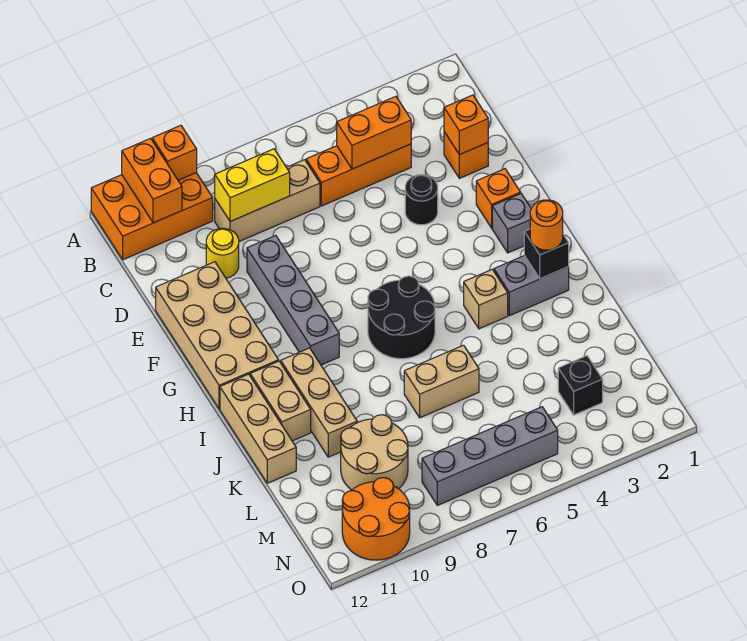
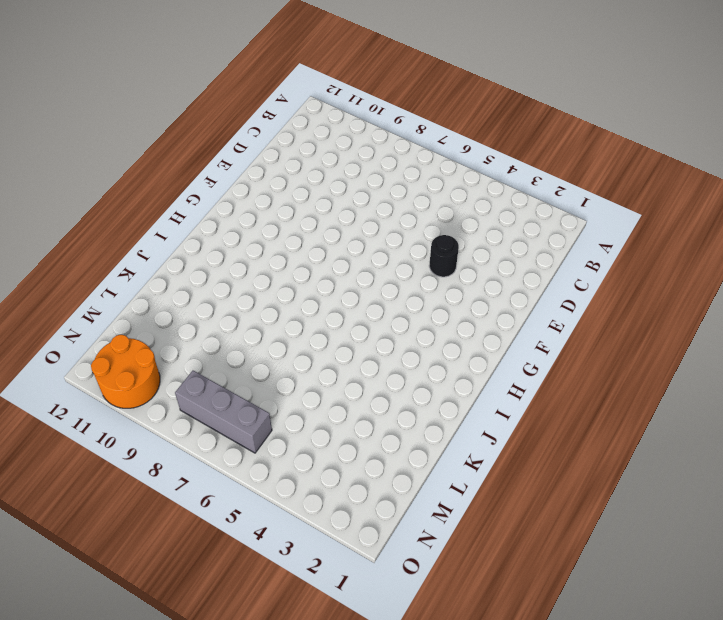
grey 1x3 brick [175,371,272,453] -> grey 1x4 brick [422,407,558,505]
none -> orange 2x3 brick [91,173,213,260]
none -> orange 1x3 brick [306,144,411,206]
none -> tan 1x3 brick [215,160,320,241]

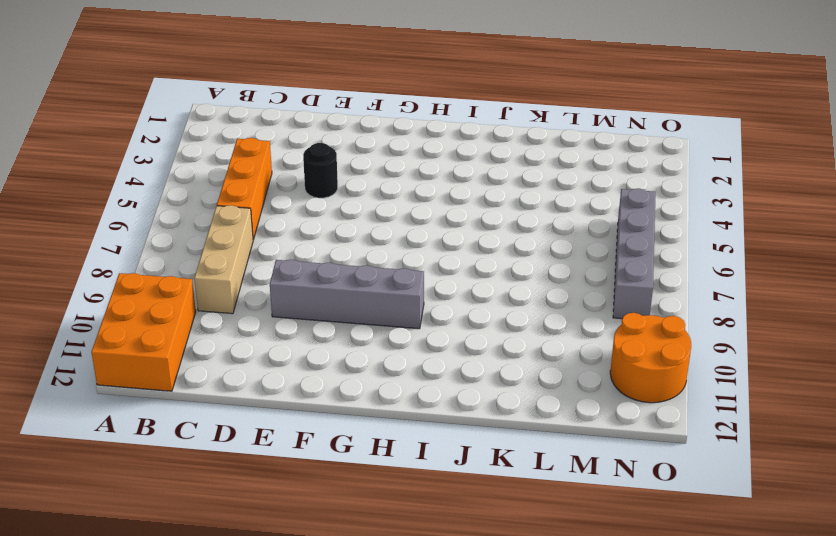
none -> orange 1x1 brick [444,132,488,178]
none -> yellow 1x1 round brick [206,228,239,278]
none -> tan 2x4 brick [156,262,279,409]

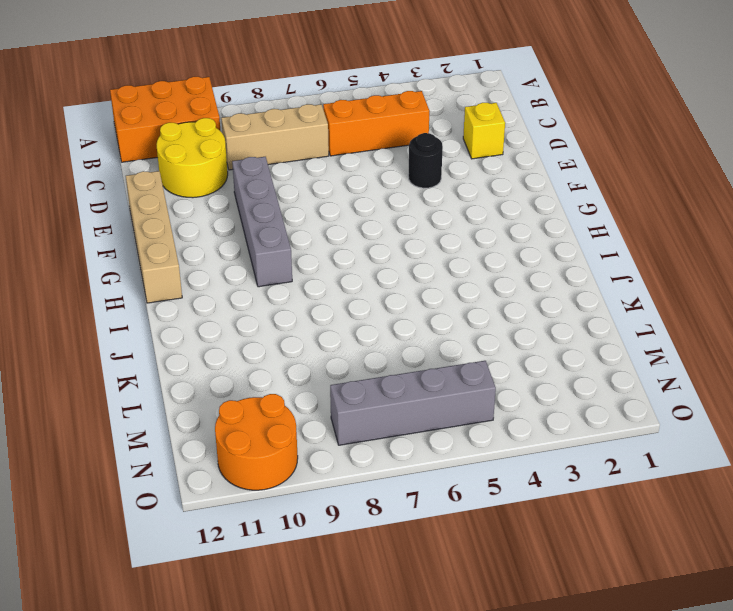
yellow 2x2 round brick [156,118,228,198] -> yellow 1x1 round brick [206,228,239,278]
yellow 1x1 brick [463,103,505,159] -> orange 1x1 brick [444,132,488,178]
tan 1x4 brick [126,171,182,303] -> tan 2x4 brick [156,262,279,409]
none -> orange 1x1 brick [476,169,521,228]
none -> grey 1x1 brick [492,194,531,253]
none -> black 2x2 round brick [368,276,435,359]

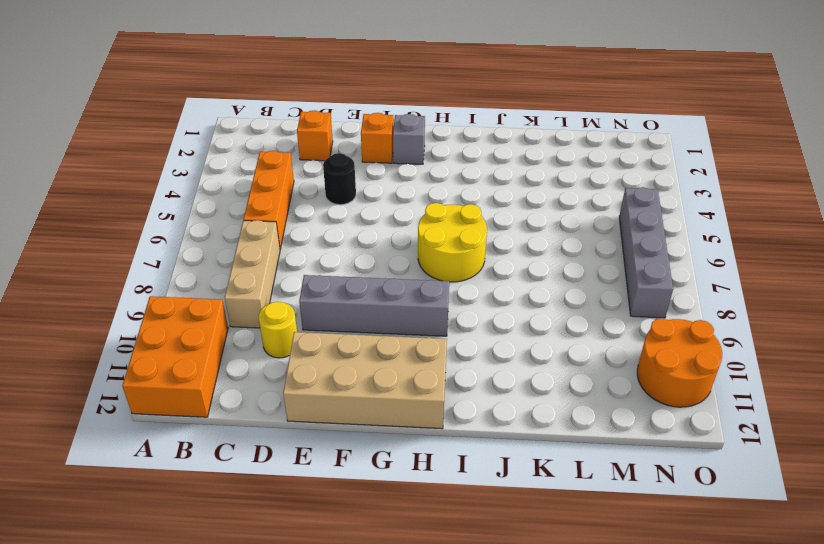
yellow 2x2 round brick [418,203,487,282] -> black 2x2 round brick [368,276,435,359]
none -> grey 1x2 brick [494,255,569,316]
none -> tan 1x1 brick [464,269,508,329]
none -> tan 1x3 brick [281,348,357,457]

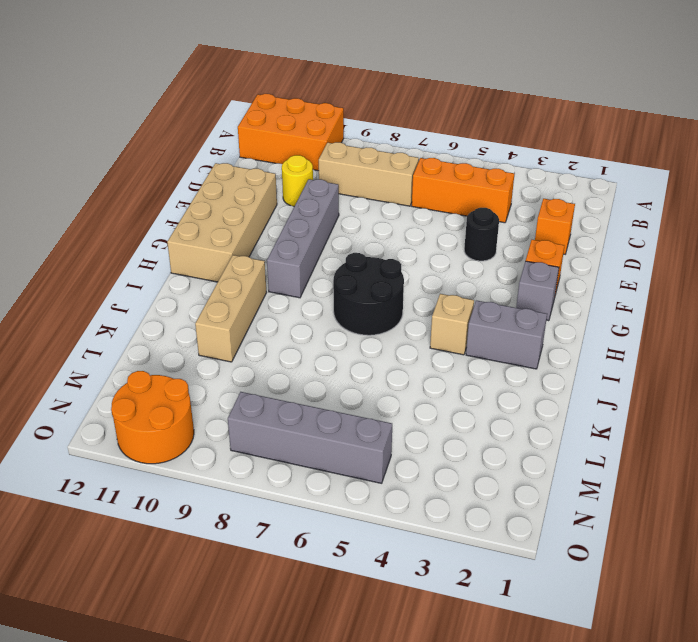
none -> tan 1x2 brick [250,361,311,441]
none -> tan 1x3 brick [220,374,296,483]
none -> tan 1x2 brick [404,345,479,418]

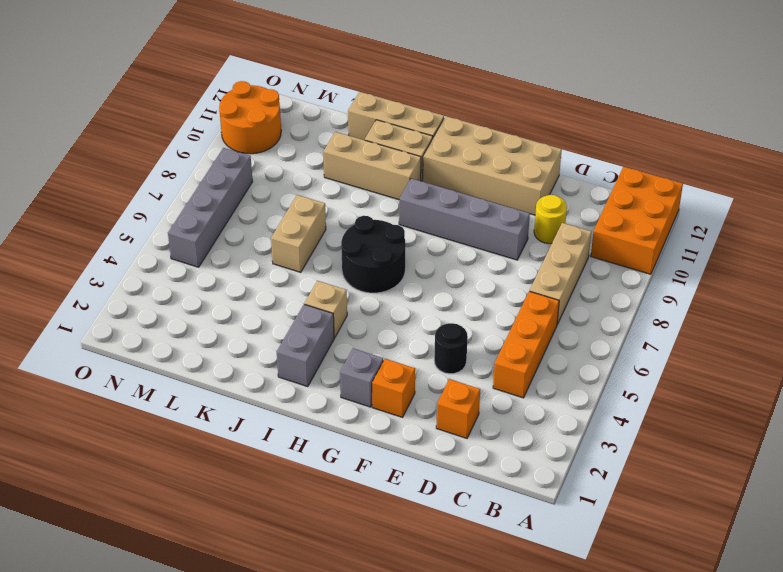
none -> tan 2x2 round brick [341,415,408,490]
none -> black 1x1 brick [558,356,603,415]
none -> orange 1x1 brick [152,125,197,180]

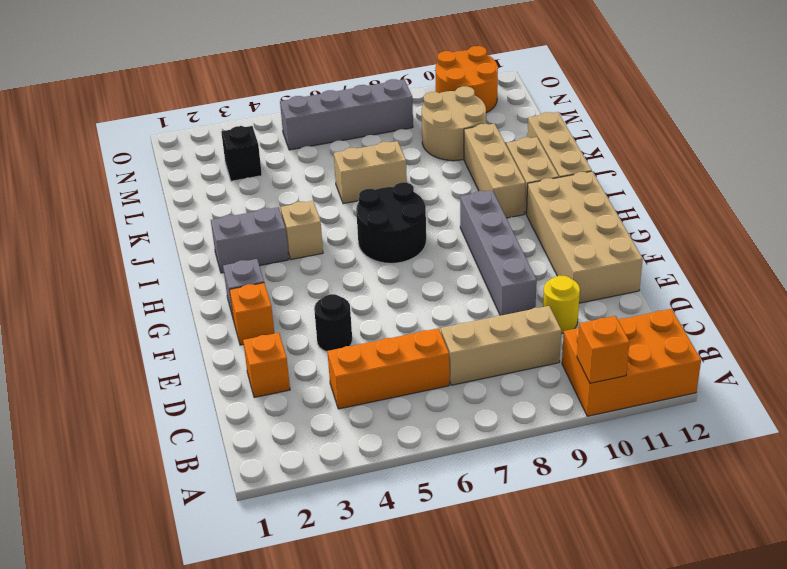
none -> orange 1x2 brick [122,138,182,223]
none -> orange 1x2 brick [337,96,411,169]
none -> yellow 1x2 brick [215,149,290,221]

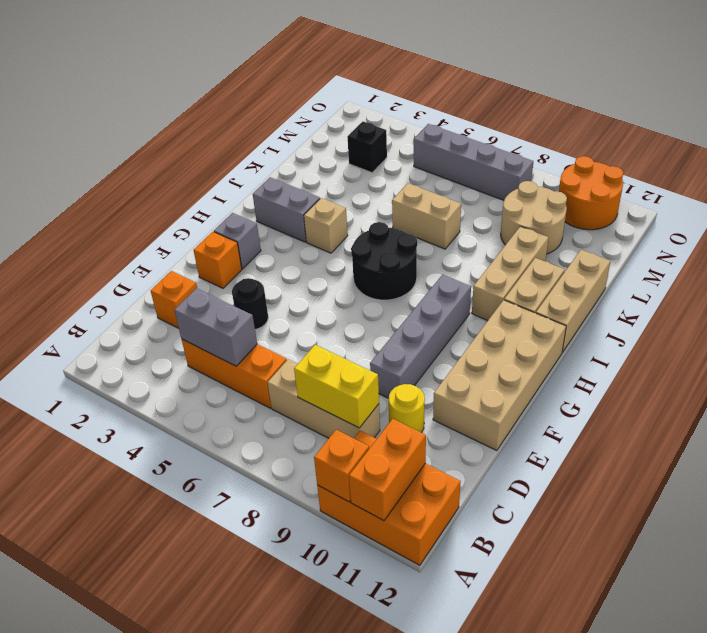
grey 1x2 brick [174,288,257,366] -> orange 1x2 brick [337,96,411,169]
none -> orange 1x1 brick [444,95,488,155]
none -> black 1x1 brick [524,229,569,279]
none -> orange 1x1 round brick [530,200,563,250]

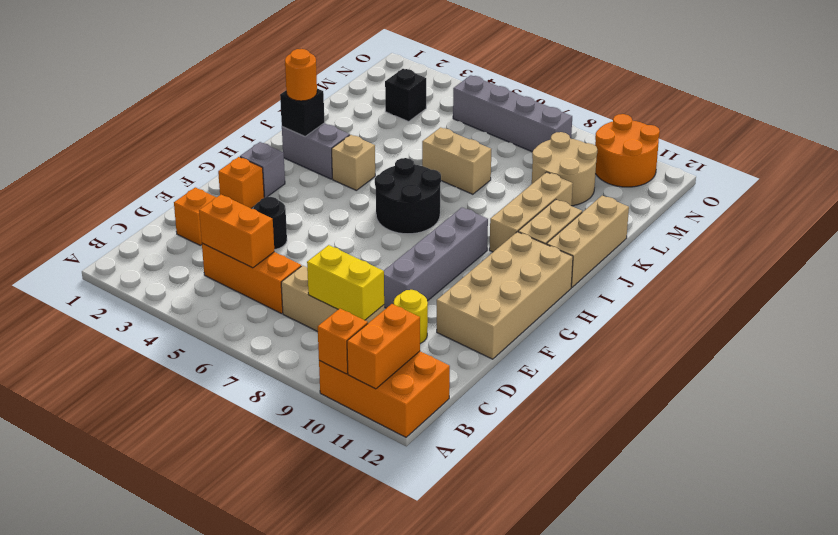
none -> orange 1x1 brick [444,95,488,155]

